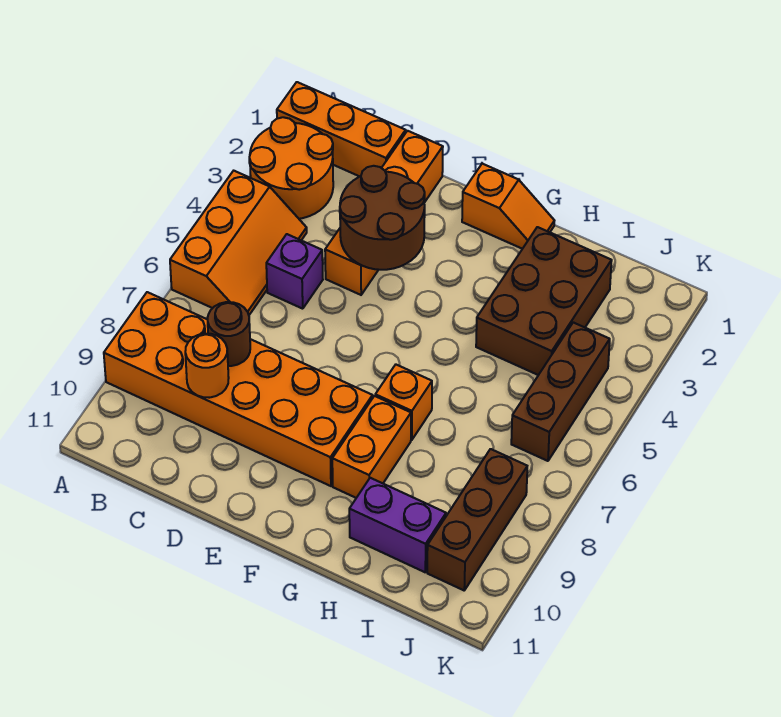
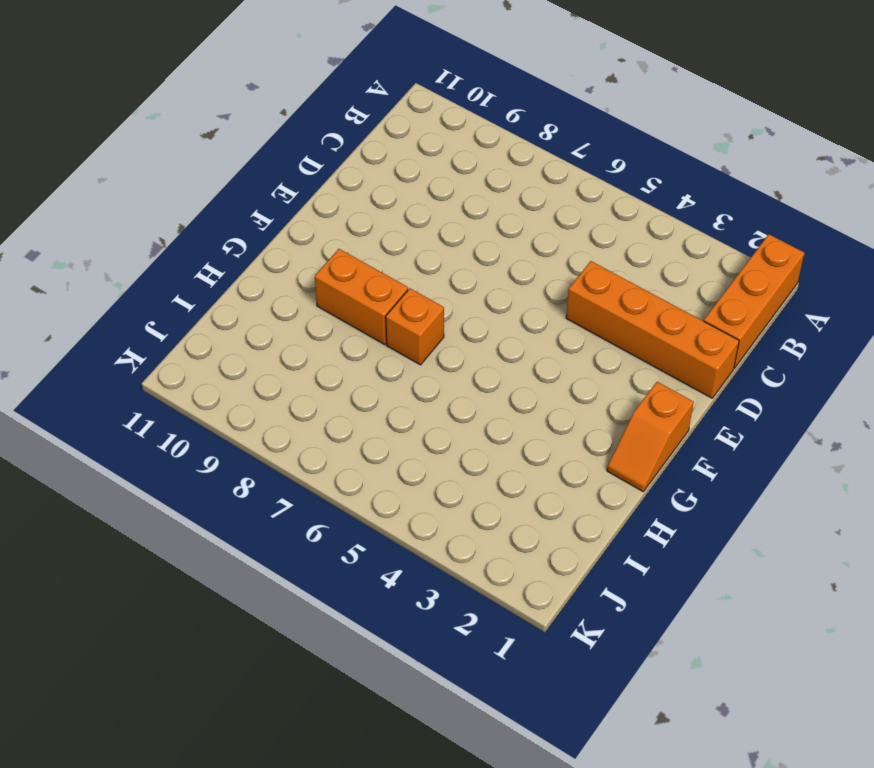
none -> orange 2x2 round brick [249,117,333,219]
none -> orange 2x3 slope [170,171,307,315]
none -> orange 2x6 brick [104,292,373,486]

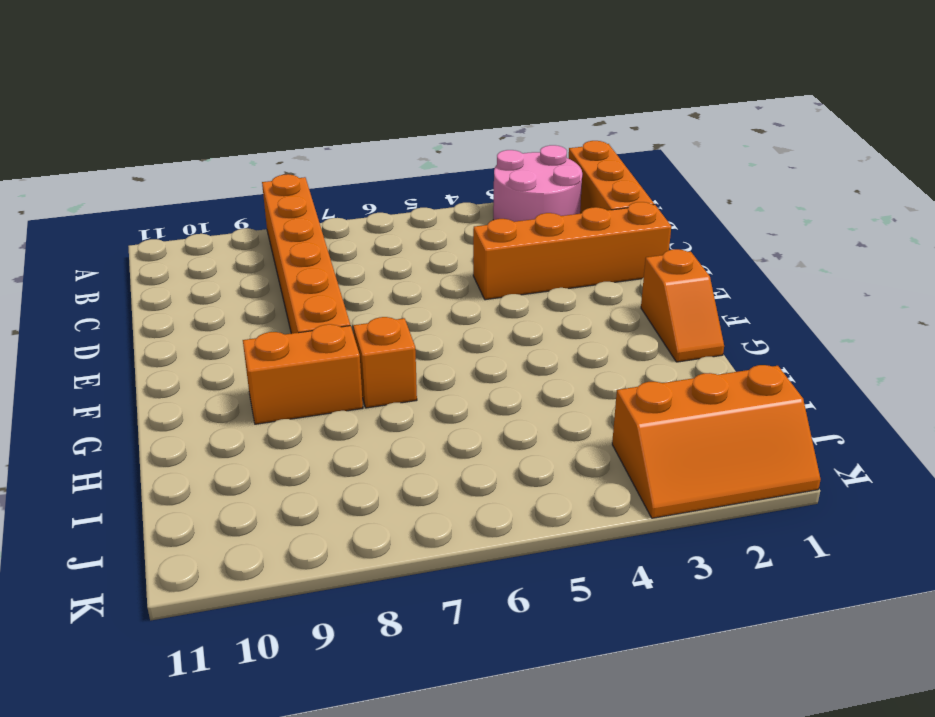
pink 2x2 round brick [493,145,582,222] -> orange 2x2 round brick [249,117,333,219]
orange 1x6 brick [262,174,350,333] -> orange 2x6 brick [104,292,373,486]
orange 2x3 slope [612,365,821,518] -> orange 2x3 slope moved to [170,171,307,315]
none -> purple 1x1 brick [266,234,323,309]
none -> brown 2x3 brick [476,227,612,375]
none -> purple 1x2 brick [349,478,446,572]

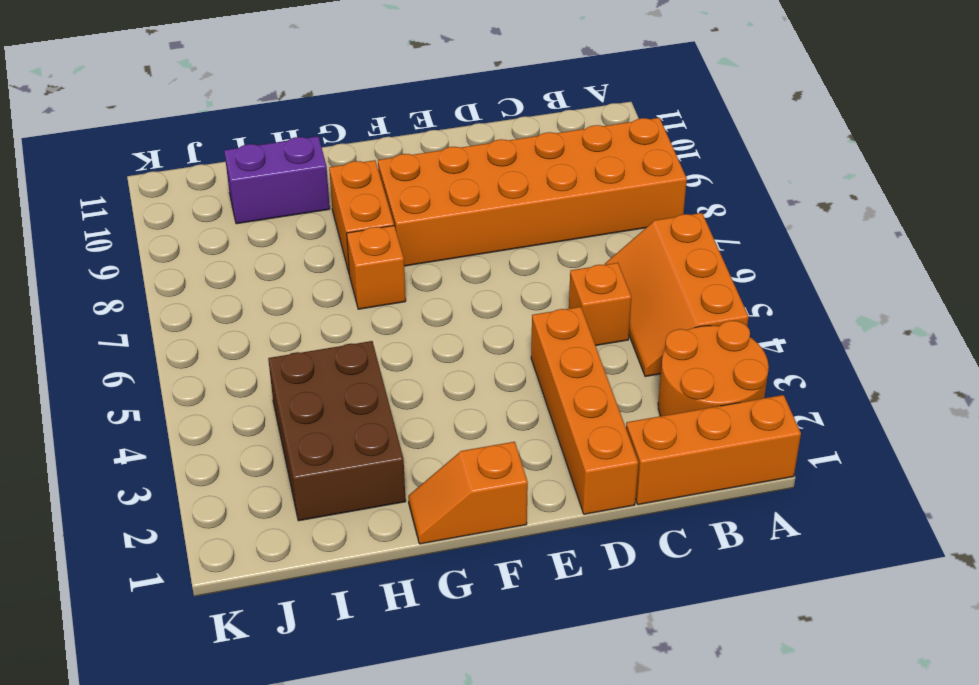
orange 1x1 brick [569,263,631,346] -> purple 1x1 brick [266,234,323,309]
none -> brown 1x3 brick [511,322,610,461]
none -> brown 1x3 brick [427,449,527,590]
none -> brown 1x1 round brick [208,302,250,366]

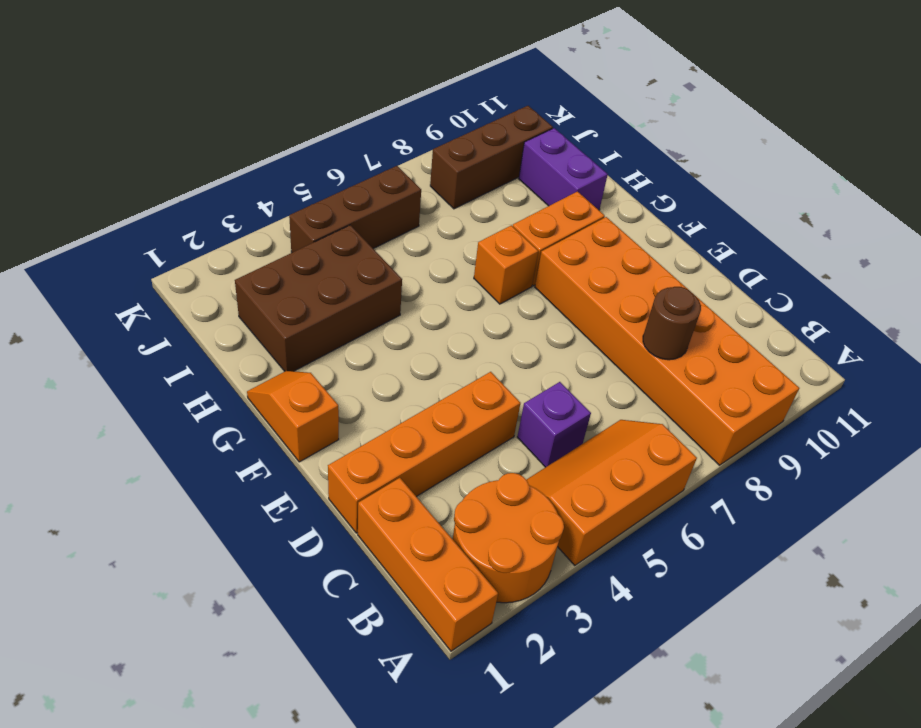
none -> orange 1x1 round brick [185,334,229,398]
none -> brown 2x2 round brick [340,166,425,270]

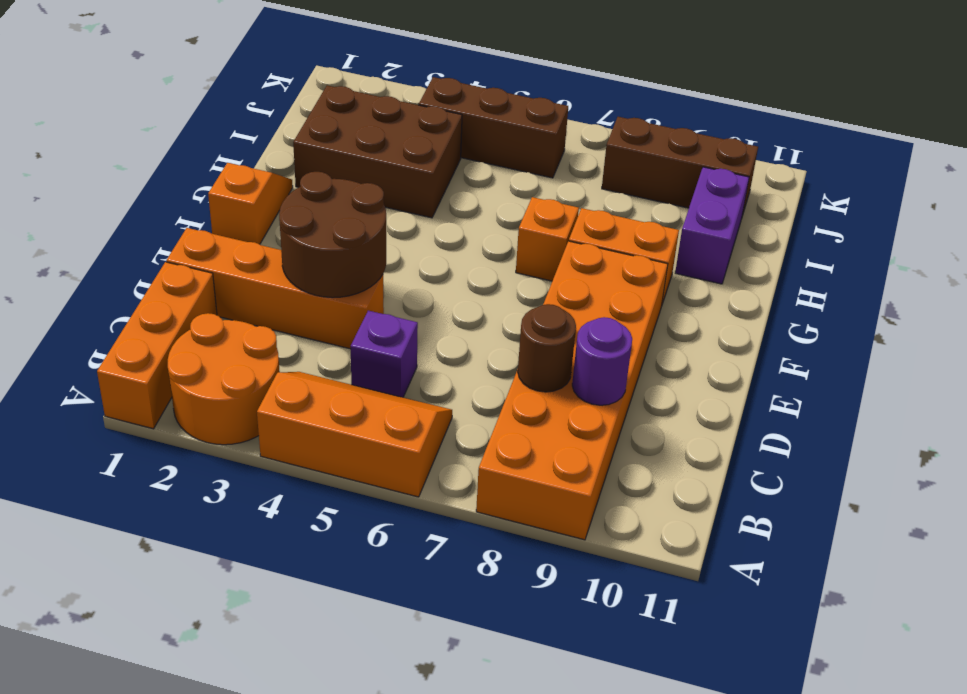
purple 1x1 round brick [572,317,632,405] -> orange 1x1 round brick [185,334,229,398]

